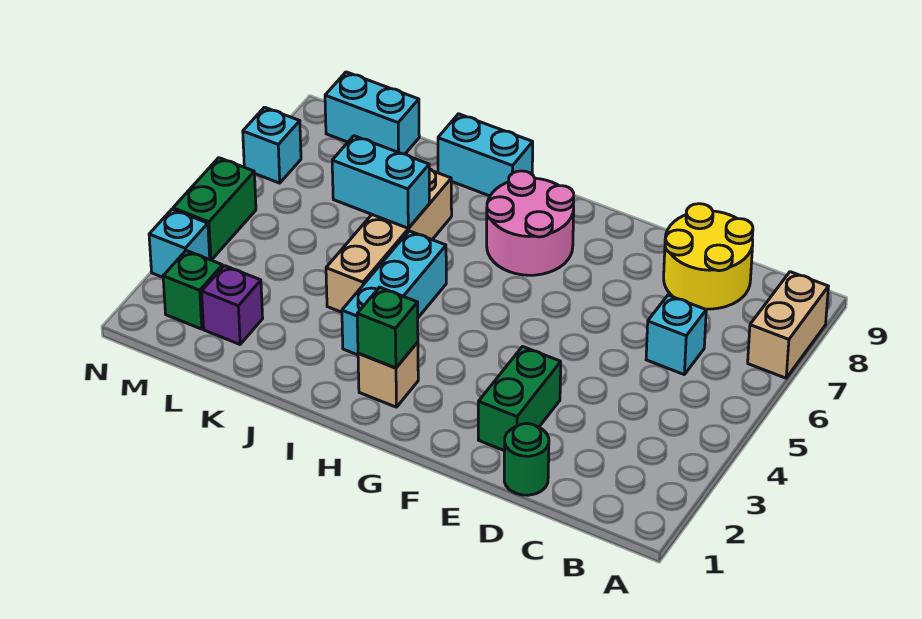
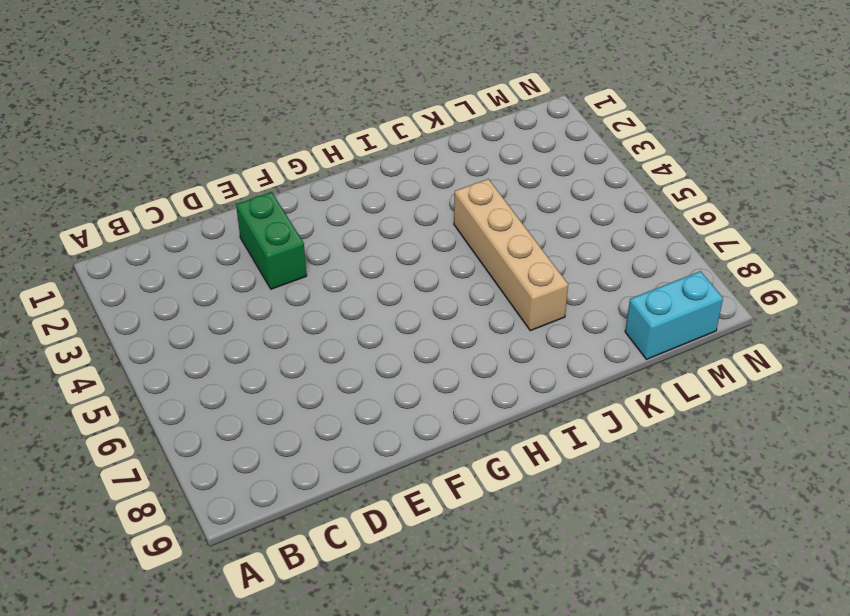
none -> tan 1x2 brick [748,272,828,378]
none -> cyan 1x1 brick [646,295,706,374]
none -> yellow 2x2 round brick [664,204,753,309]

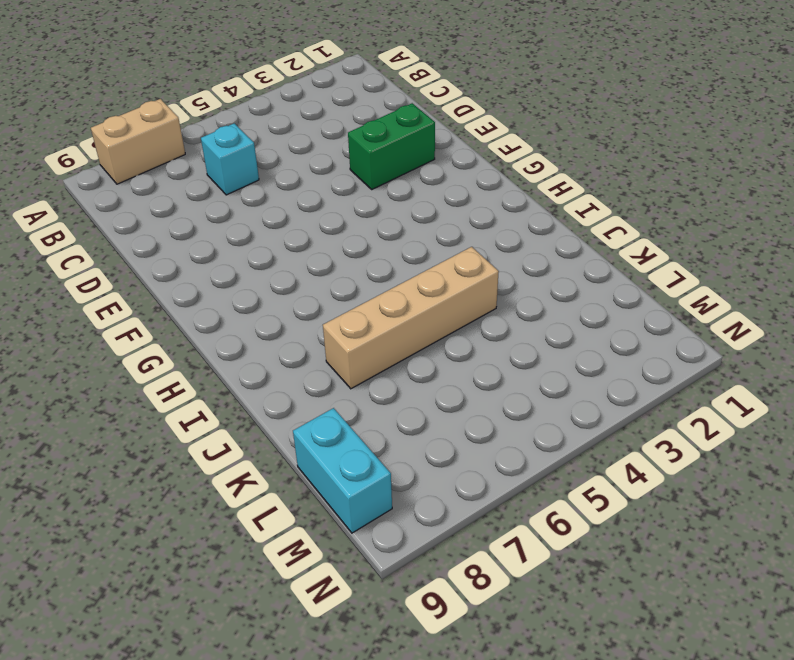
none -> yellow 2x2 round brick [664,204,753,309]
none -> green 1x1 round brick [504,423,549,495]
none -> pink 2x2 round brick [487,171,574,275]

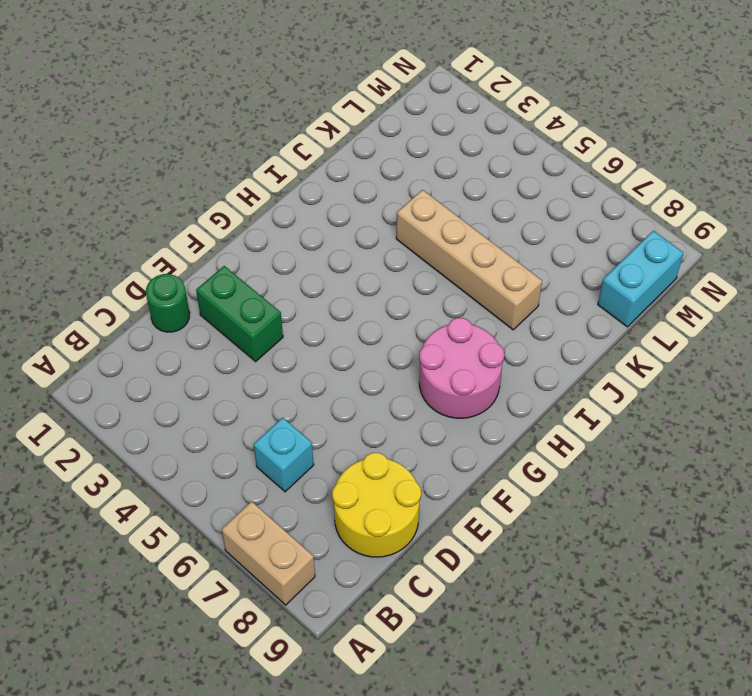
none -> tan 1x1 brick [358,342,418,407]
none -> cyan 1x3 brick [342,231,446,355]
none -> cyan 1x2 brick [438,114,533,196]

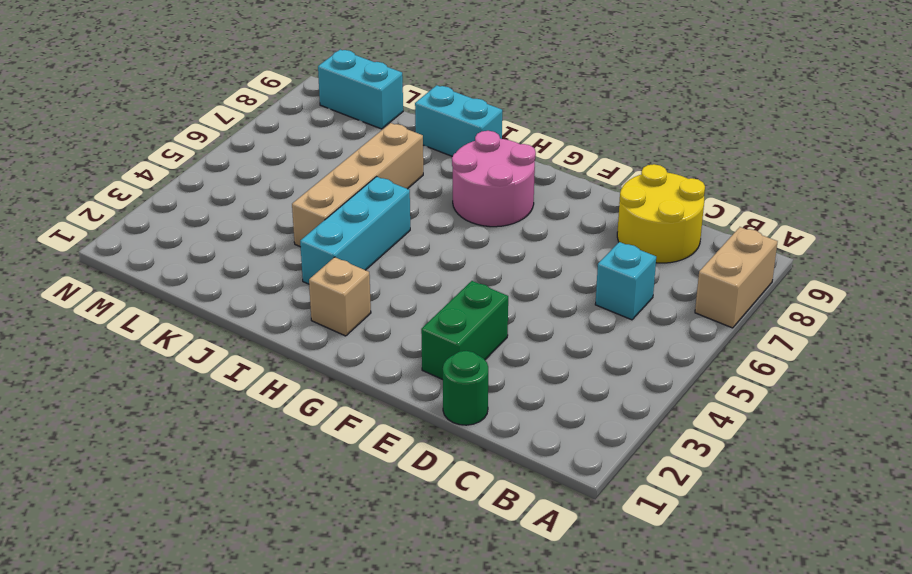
none -> purple 1x1 brick [202,266,263,344]
none -> green 1x1 brick [163,251,223,329]
none -> cyan 1x1 brick [149,209,210,277]

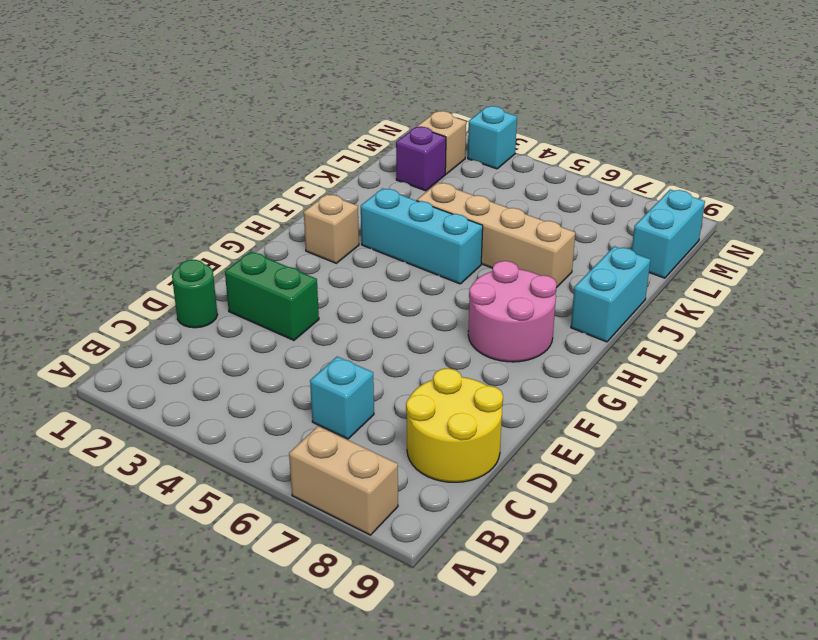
tan 1x1 brick [417,111,466,174] -> green 1x1 brick [163,251,223,329]
none -> green 1x2 brick [173,158,256,260]
none -> cyan 1x1 brick [243,107,301,183]
none -> green 1x1 brick [357,287,418,368]

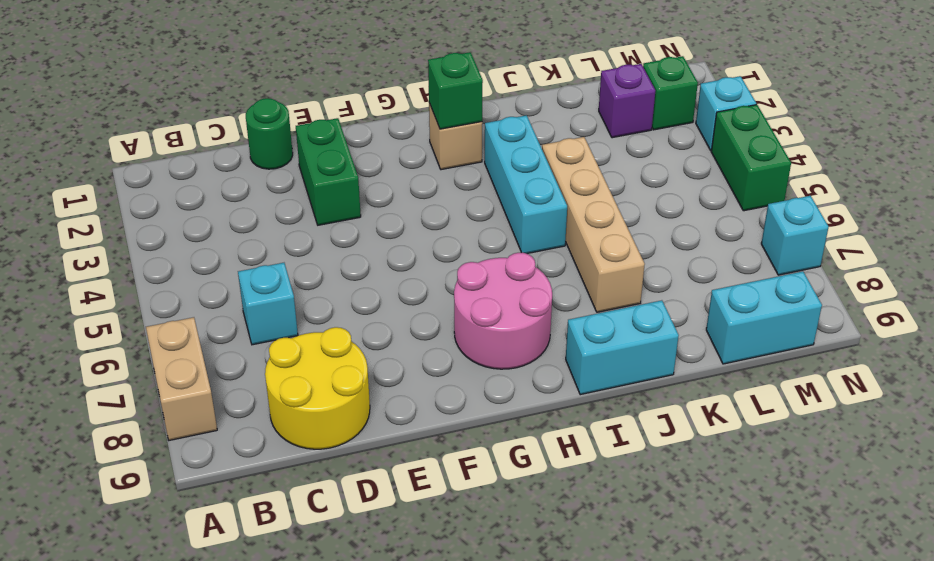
none -> cyan 1x2 brick [332,136,429,228]

